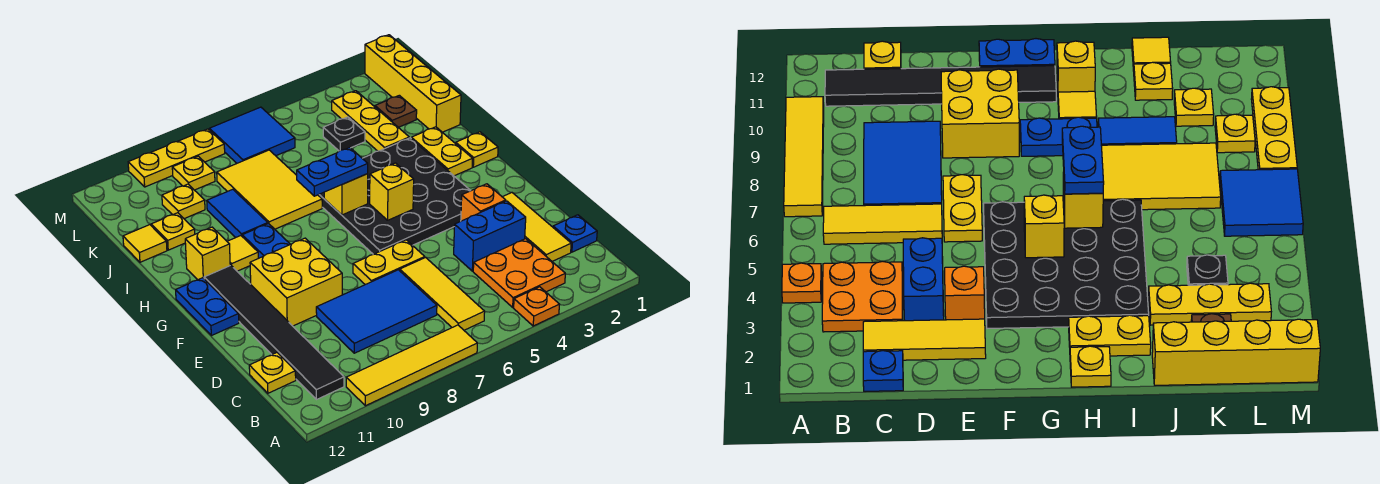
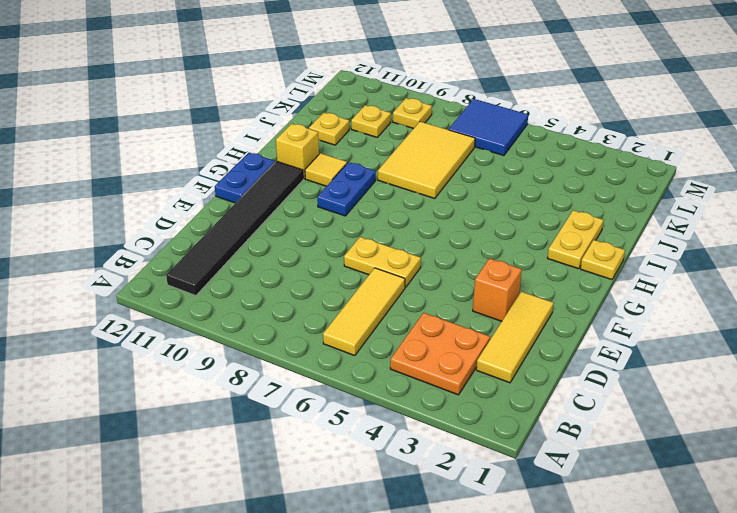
none -> orange 1x1 plate [514,287,560,326]
none -> yellow 1x4 tile [346,325,477,406]
none -> blue 1x1 plate [553,215,597,252]
none -> blue 2x3 tile [316,270,437,353]

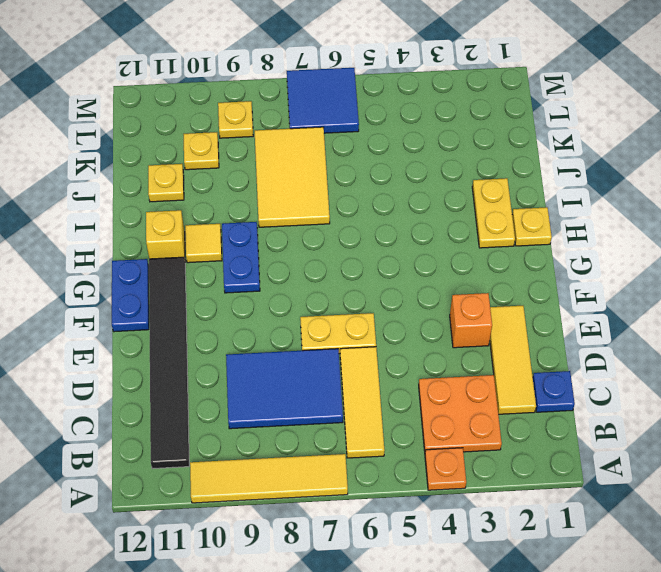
none -> yellow 1x1 plate [249,353,296,393]
none -> blue 1x2 brick [454,201,526,271]
none -> yellow 2x2 brick [250,238,342,326]
none -> black 4x4 plate [318,138,471,254]

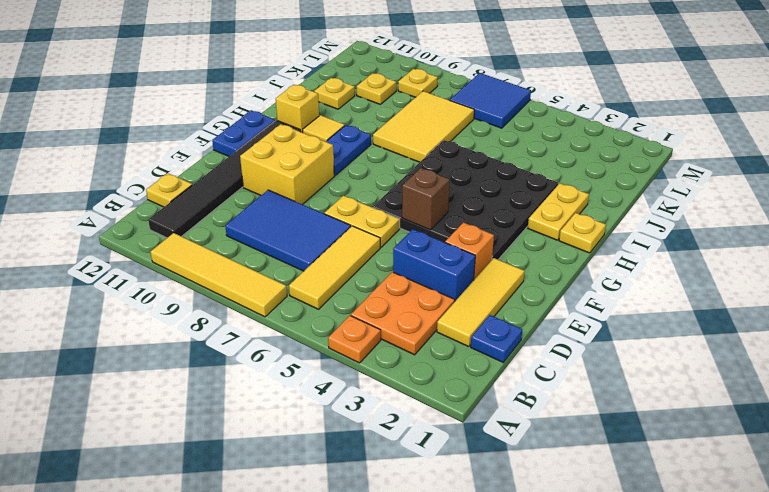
brown 1x1 brick [402,168,450,230] -> none
none -> blue 1x2 tile [207,189,268,238]
none -> yellow 1x4 brick [365,35,461,132]
none -> yellow 1x3 plate [332,91,409,151]
none -> yellow 1x1 tile [123,225,167,262]

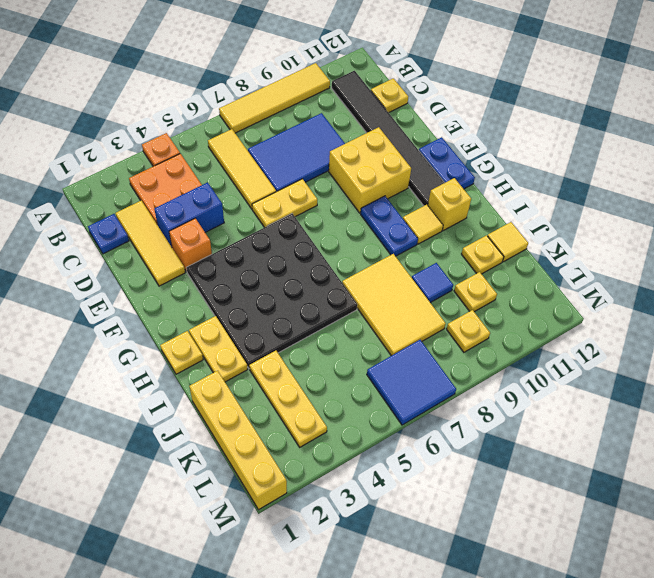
blue 1x1 tile [412,263,453,303] -> blue 1x2 tile [207,189,268,238]
none -> brown 1x1 plate [375,95,417,127]
none -> black 1x1 plate [323,117,365,151]
none -> yellow 1x3 plate [128,129,225,187]
none -> yellow 1x1 brick [370,163,414,220]

